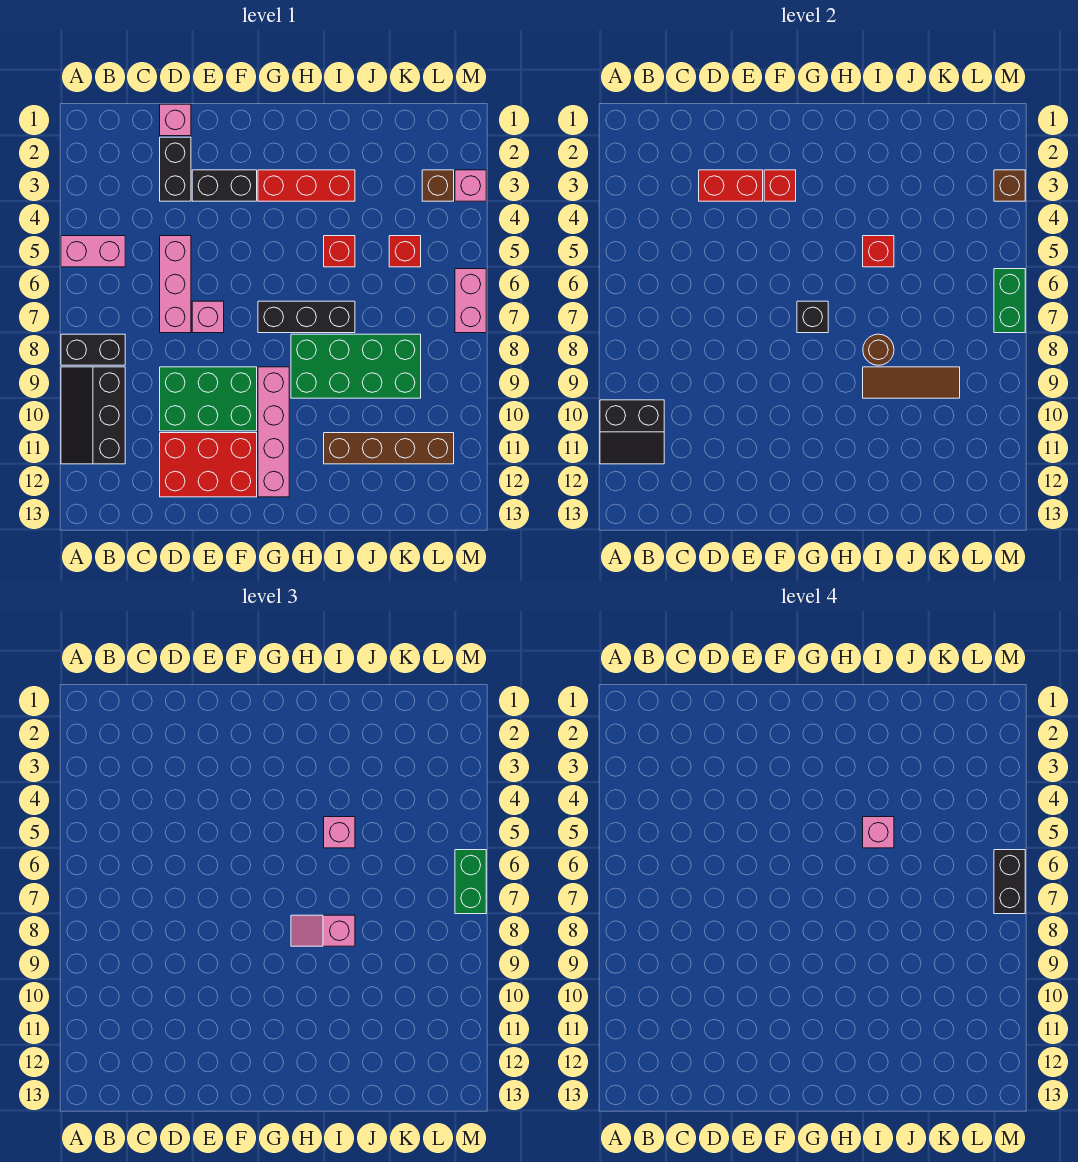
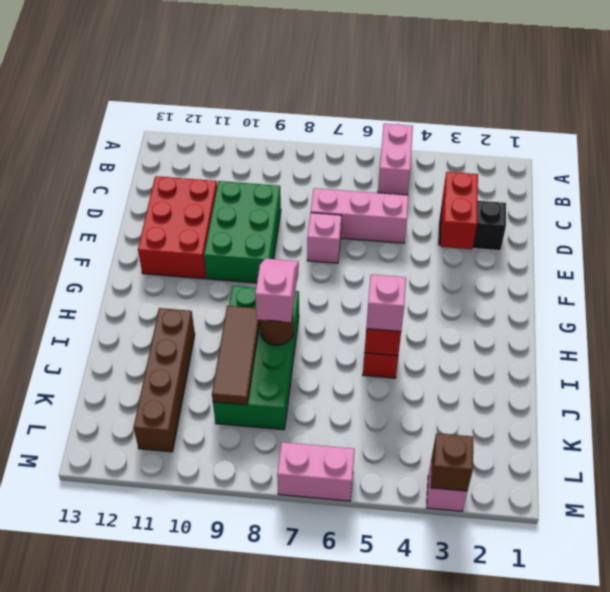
none -> black 1x2 brick [61,334,125,365]
none -> black 2x3 slope [61,367,125,464]
none -> pink 1x1 brick [160,104,191,136]
none -> black 1x2 brick [192,170,257,201]

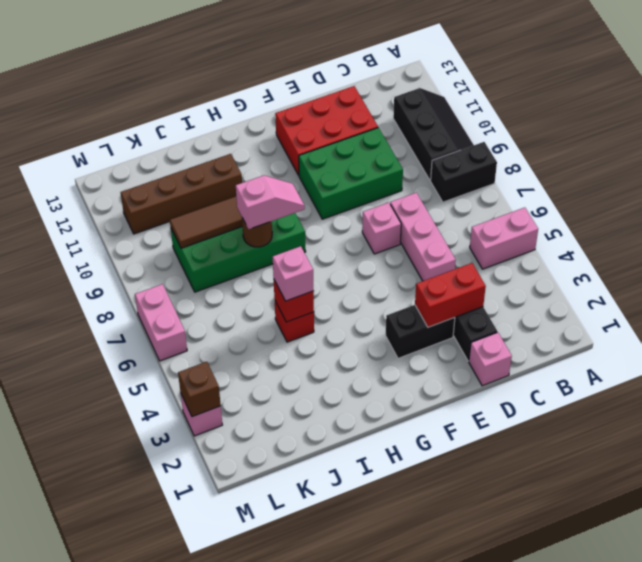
none -> red 1x3 brick [258,170,355,201]
none -> black 1x3 brick [258,301,355,333]
none -> pink 1x4 brick [258,367,289,497]
none -> red 1x1 brick [389,236,421,267]

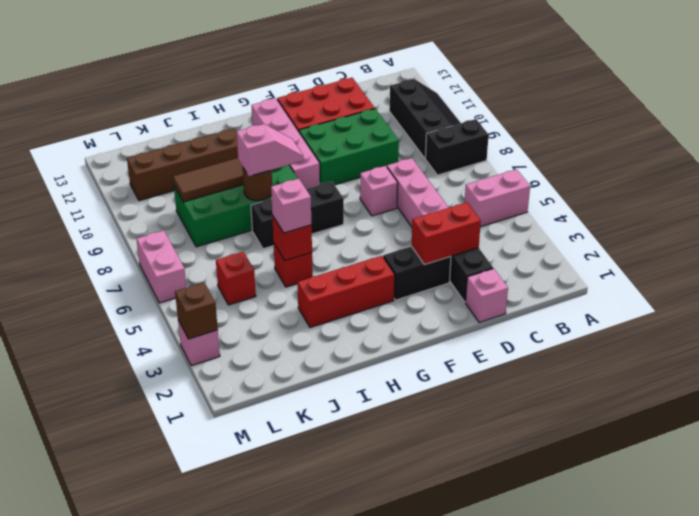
none -> brown 1x1 brick [422,170,454,201]
none -> black 2x2 slope [600,400,664,464]
none -> red 1x1 brick [764,170,796,201]
none -> black 1x1 brick [797,301,828,333]

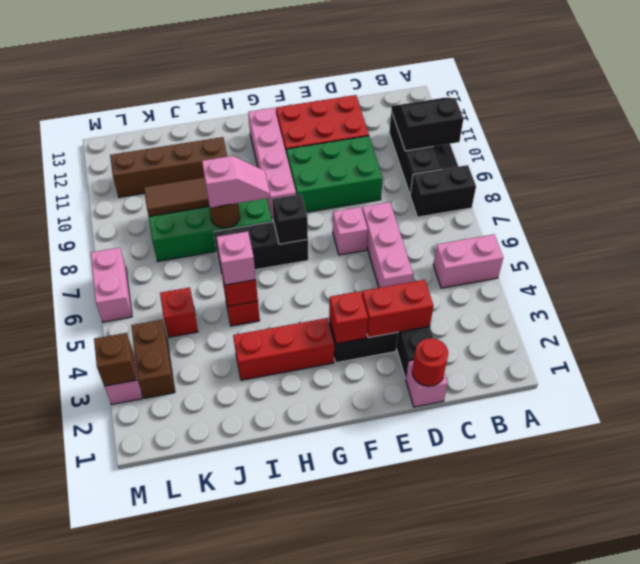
red 1x1 round brick [412,338,448,386] -> none
brown 1x2 brick [131,320,175,398] -> brown 1x1 brick [422,170,454,201]
none -> green 1x2 brick [994,269,1025,333]
none -> green 1x2 brick [455,850,486,914]
none -> pink 1x1 brick [863,817,894,848]
none -> black 1x2 brick [994,850,1025,914]

